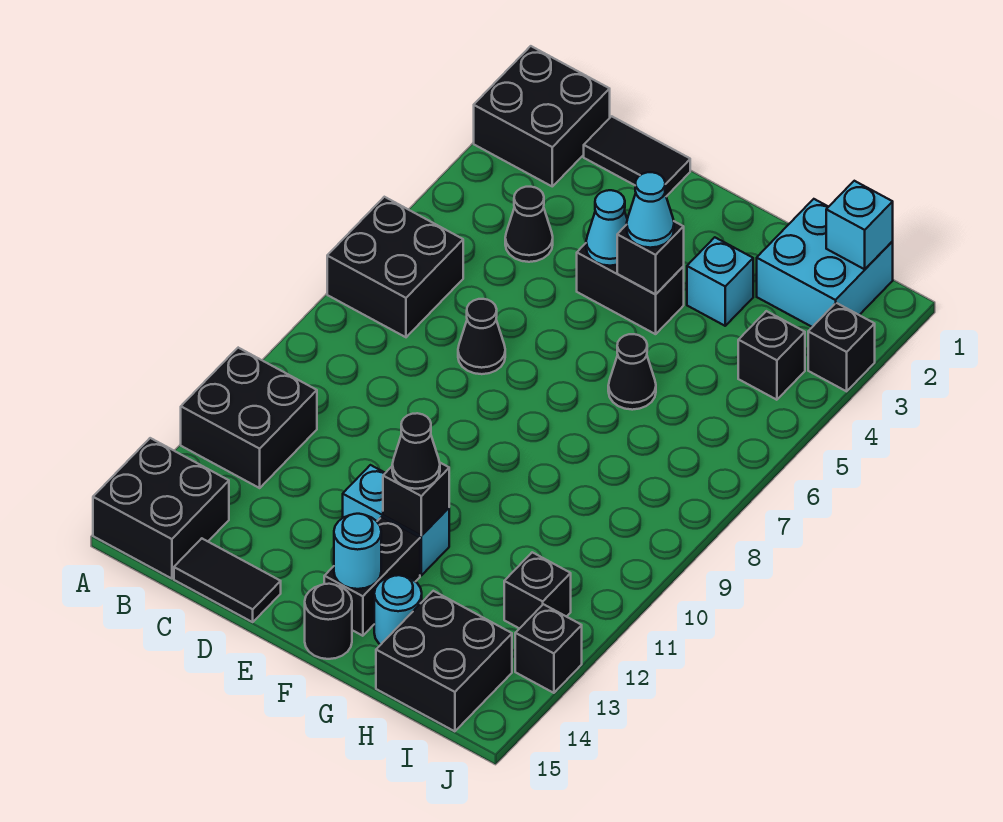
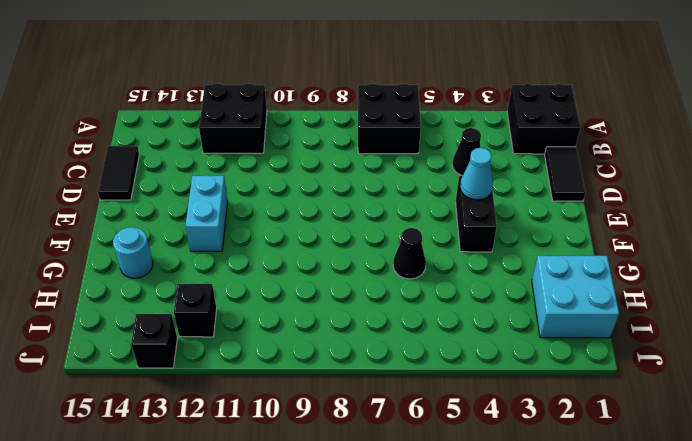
none -> black 2x2 brick [93,438,229,579]
none -> black 1x1 cone [458,299,505,374]
none -> black 1x2 brick [324,517,420,636]

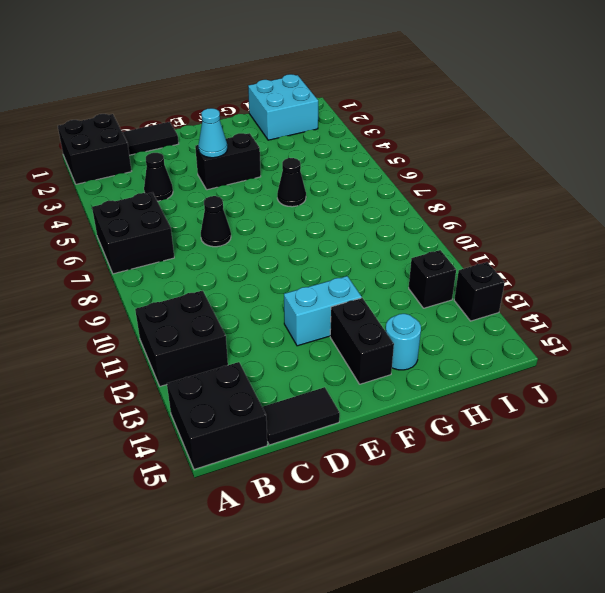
none -> black 1x1 round brick [305,584,352,659]
none -> cyan 1x1 brick [687,237,753,326]
none -> black 2x2 brick [376,591,512,731]

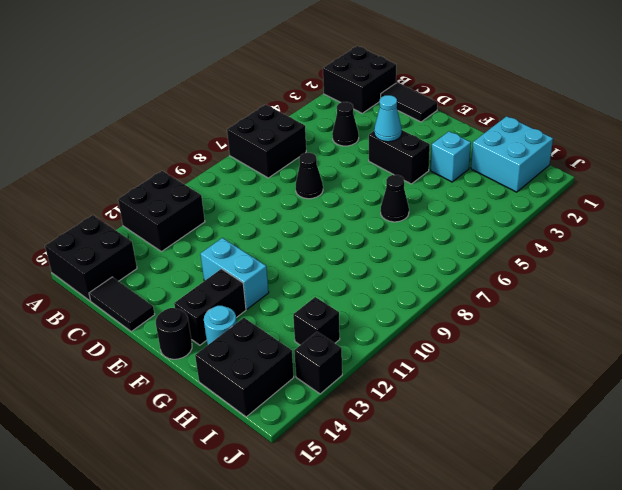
none -> black 1x1 brick [738,311,805,400]
none -> black 1x1 brick [808,303,875,391]
none -> black 1x1 brick [617,221,684,294]

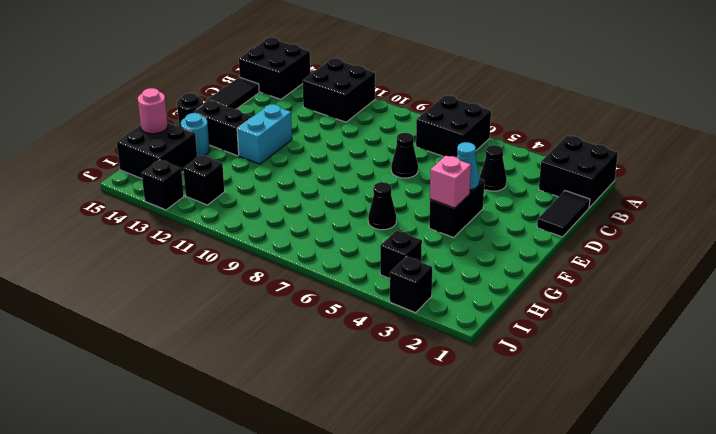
pink 1x1 brick [430,156,471,208] -> black 1x1 brick [617,221,684,294]
pink 1x1 round brick [138,88,168,134] -> none
none -> cyan 1x1 brick [687,237,753,326]
none -> cyan 2x2 brick [757,199,893,327]
none -> black 1x1 brick [383,463,449,536]

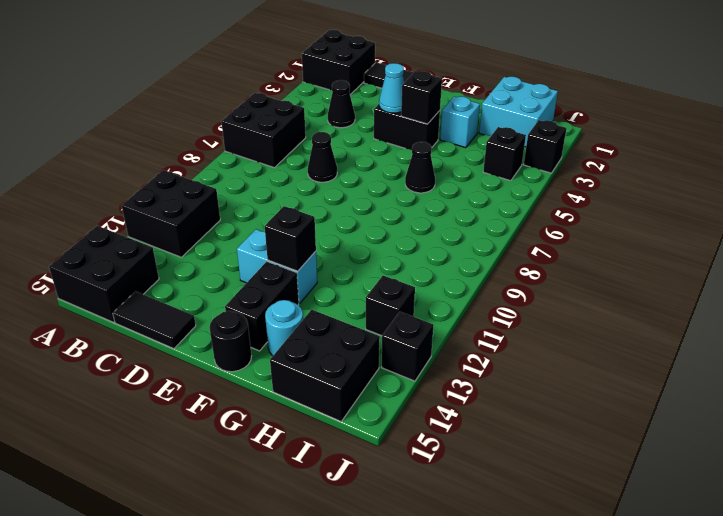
none -> cyan 1x1 round brick [334,514,381,589]
none -> cyan 1x1 brick [826,181,893,269]
none -> cyan 1x1 cone [627,172,674,248]

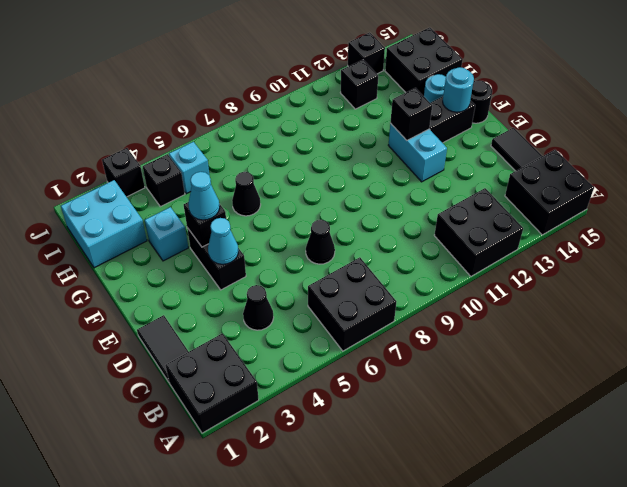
cyan 1x1 brick [169,142,210,194] -> cyan 1x1 brick moved to [826,181,893,269]
none -> black 1x1 cone [392,413,440,489]

